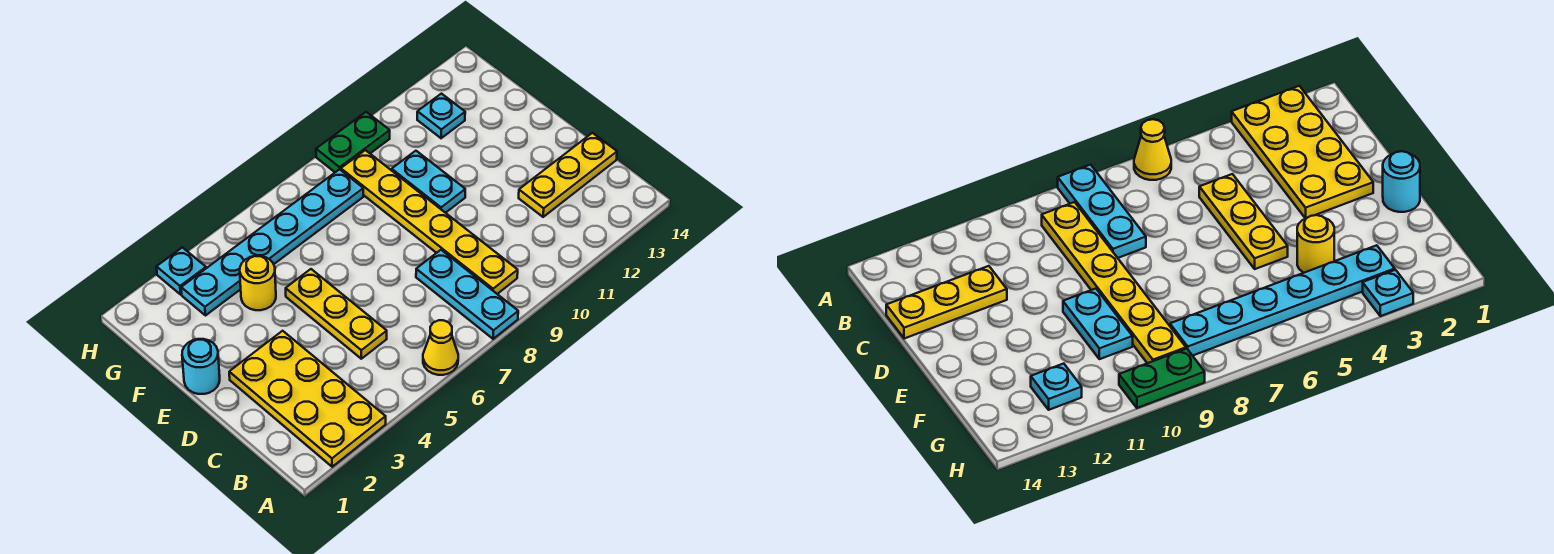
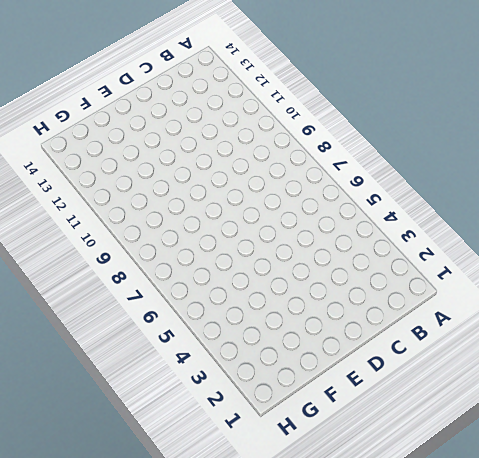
none -> yellow 2x4 plate [229,331,386,467]
none -> yellow 1x1 cone [423,320,458,375]
none -> cyan 1x3 plate [416,250,518,339]

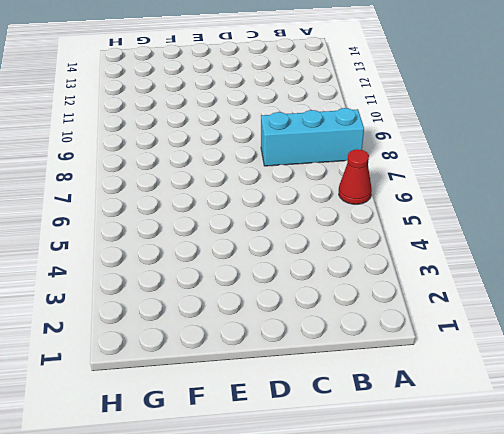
red 1x1 cone [339,149,372,204] -> yellow 1x1 cone [423,320,458,375]
cyan 1x3 brick [261,108,364,166] -> cyan 1x3 plate [416,250,518,339]
none -> yellow 2x4 plate [229,331,386,467]
none -> yellow 1x6 plate [341,150,518,294]
none -> yellow 1x3 plate [286,269,387,359]

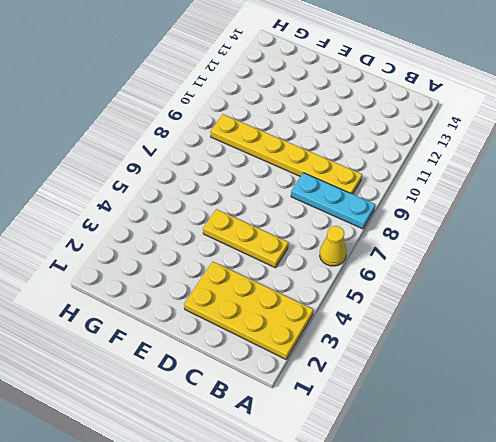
none -> yellow 1x3 plate [519,133,617,217]
none -> cyan 1x1 round brick [182,339,220,394]
none -> cyan 1x2 plate [392,151,465,213]

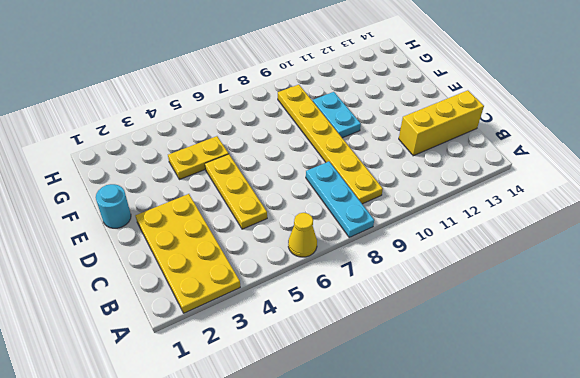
yellow 1x3 brick [399,90,484,156] -> yellow 1x3 plate [519,133,617,217]
yellow 1x2 plate [168,136,229,180] -> yellow 1x1 round brick [240,256,276,310]
none -> cyan 1x6 plate [181,169,363,316]
none -> cyan 1x1 plate [417,94,465,138]
none -> cyan 1x1 plate [157,247,206,294]

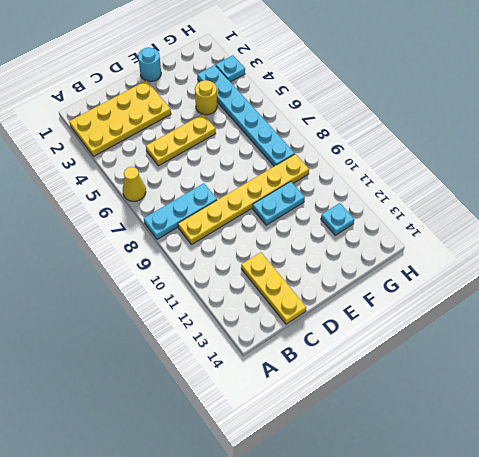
none -> green 1x2 plate [316,112,390,172]

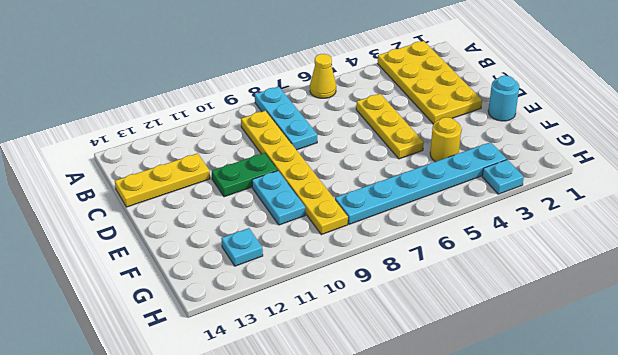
green 1x2 plate [212,153,278,197] -> green 1x2 plate moved to [316,112,390,172]

